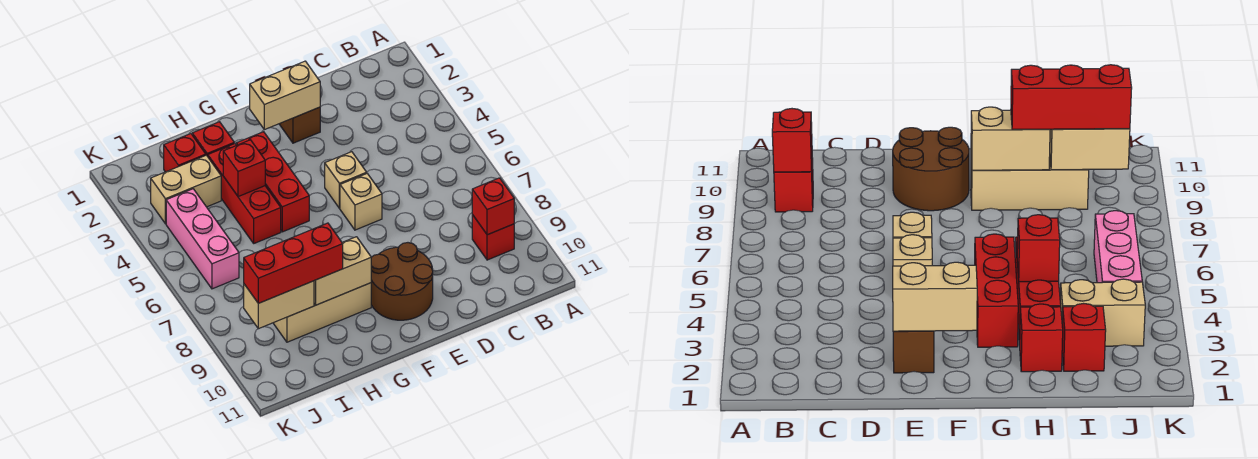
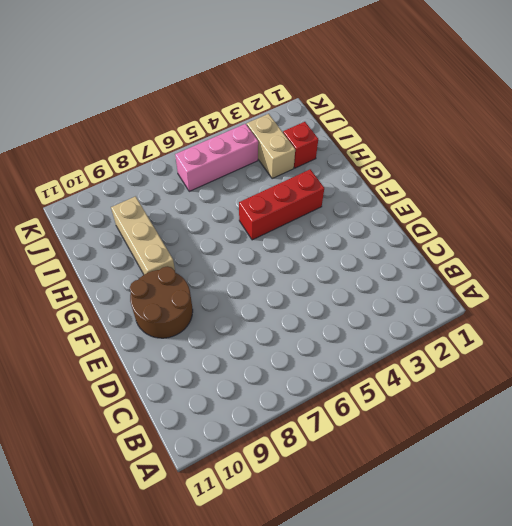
none -> red 1x1 brick [472,215,514,260]
none -> brown 1x1 brick [279,107,320,143]
none -> tan 1x1 brick [325,152,367,208]

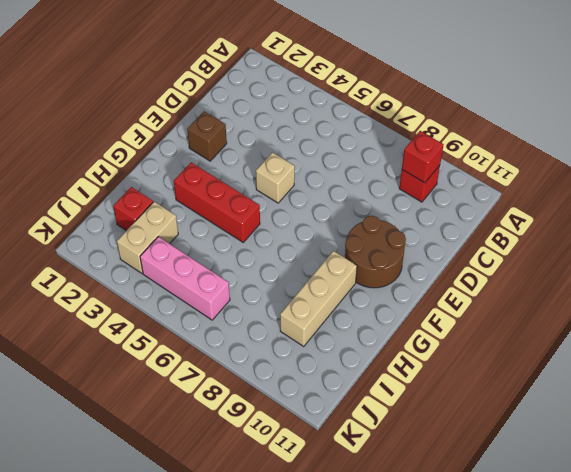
none -> tan 1x1 brick [340,174,382,230]
none -> red 1x1 brick [192,122,234,157]
none -> red 1x3 brick [208,144,281,243]

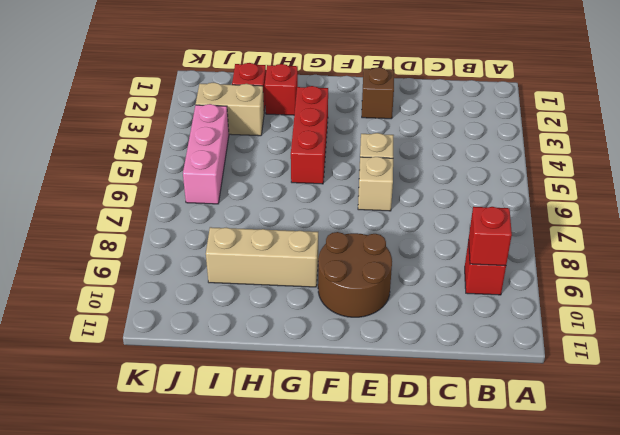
none -> red 1x3 brick [208,144,281,243]
none -> tan 1x2 brick [250,61,320,130]
none -> tan 1x2 brick [314,237,371,305]

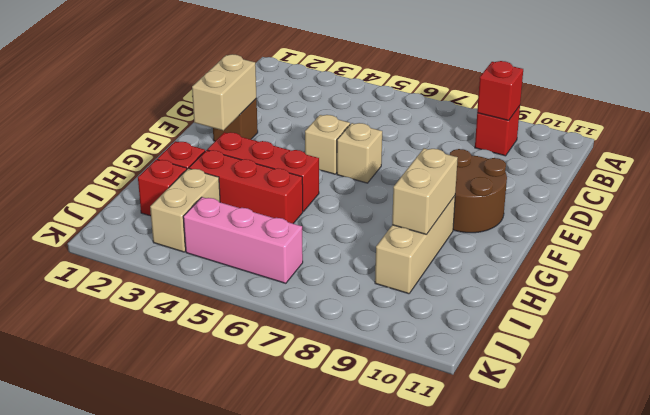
none -> red 1x1 brick [223,140,265,197]
none -> tan 1x2 brick [244,281,314,329]
none -> red 1x3 brick [244,223,343,303]

